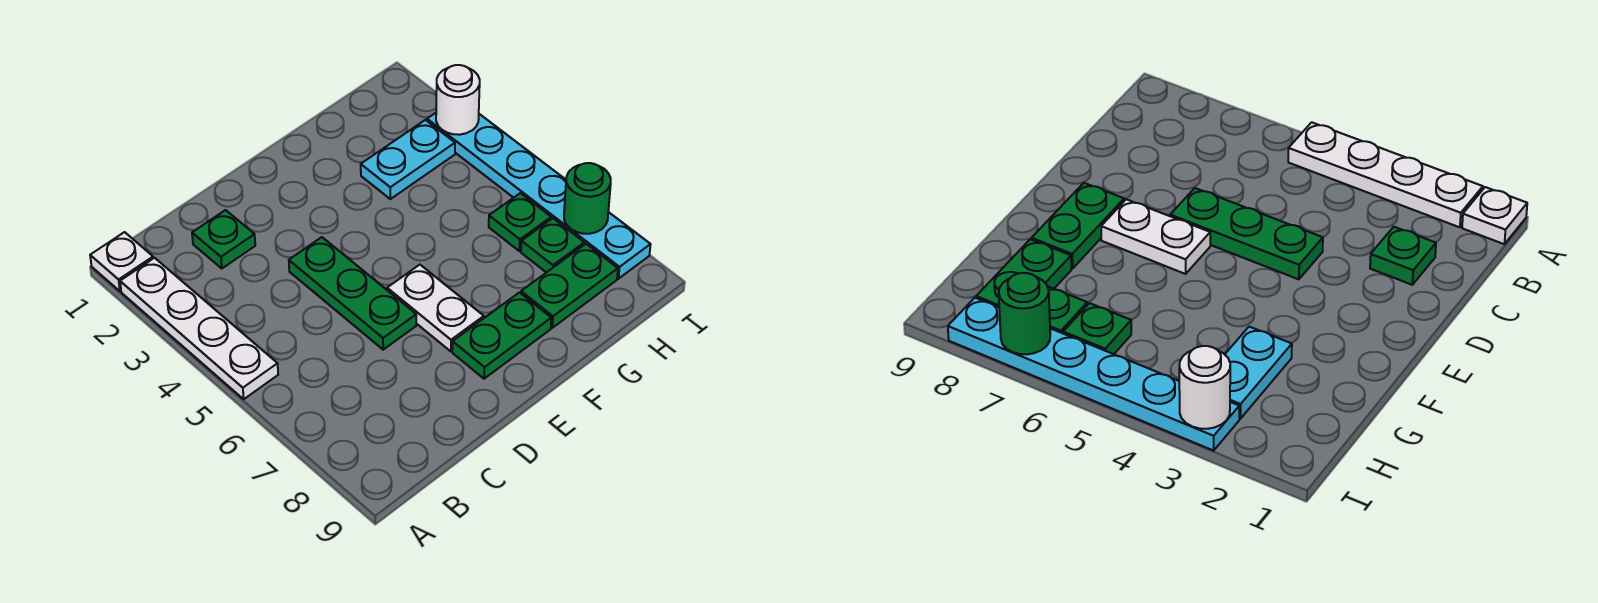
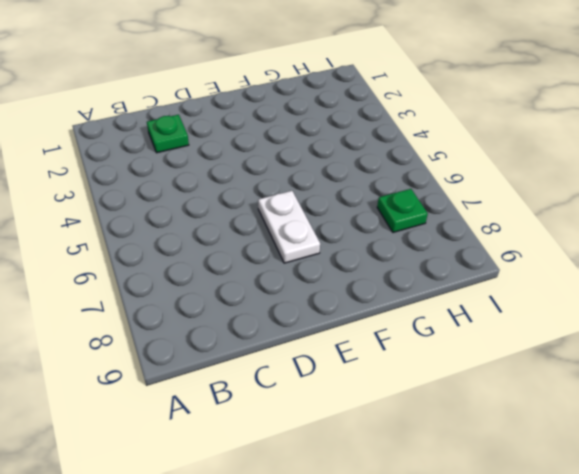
none -> white 1x1 plate [90,232,153,291]
none -> white 1x4 plate [120,258,278,399]
none -> green 1x3 plate [289,237,416,350]

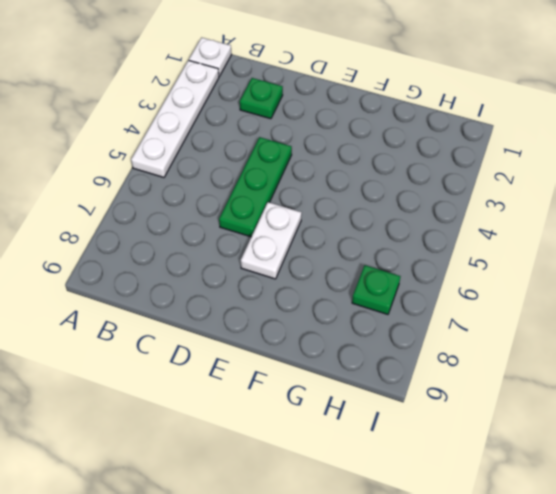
none -> green 1x2 plate [452,293,551,379]
none -> cyan 1x2 plate [361,120,455,199]
none -> green 1x2 plate [521,244,618,328]

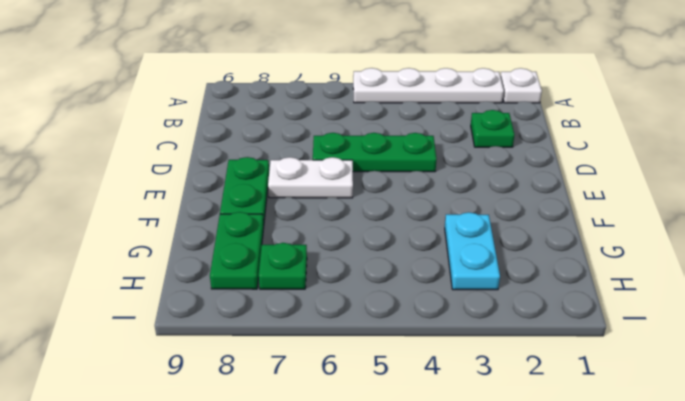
none -> green 1x1 plate [489,193,551,251]
none -> cyan 1x6 plate [427,113,651,279]
none -> white 1x1 round brick [436,65,480,135]

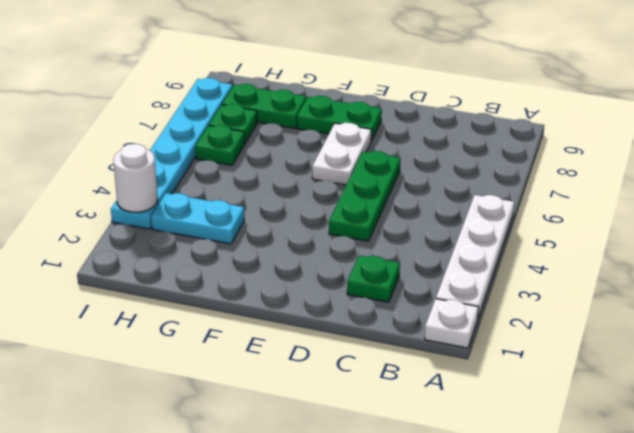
none -> green 1x1 round brick [564,163,611,234]

